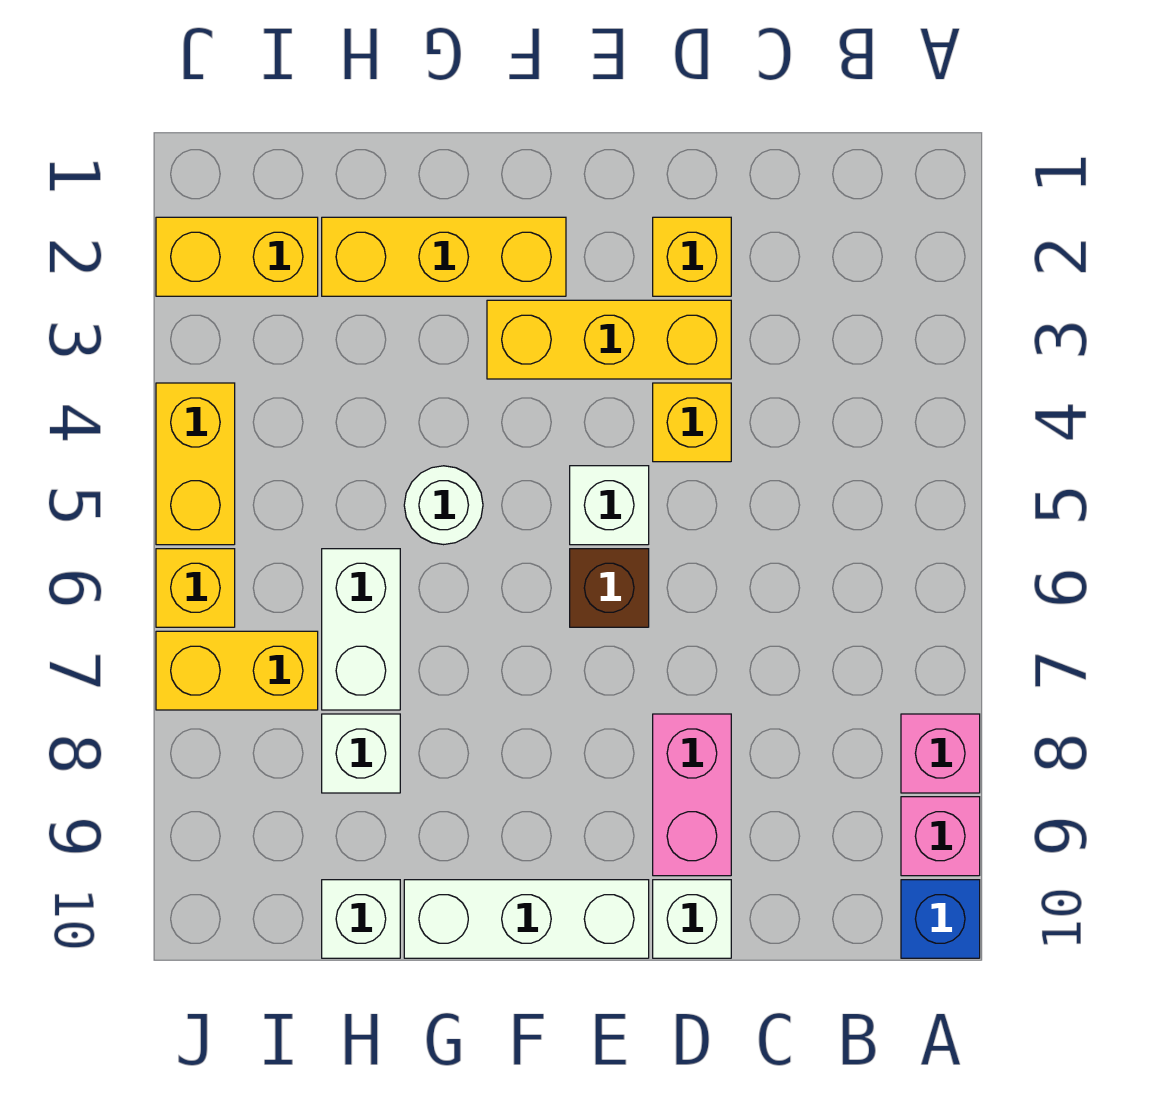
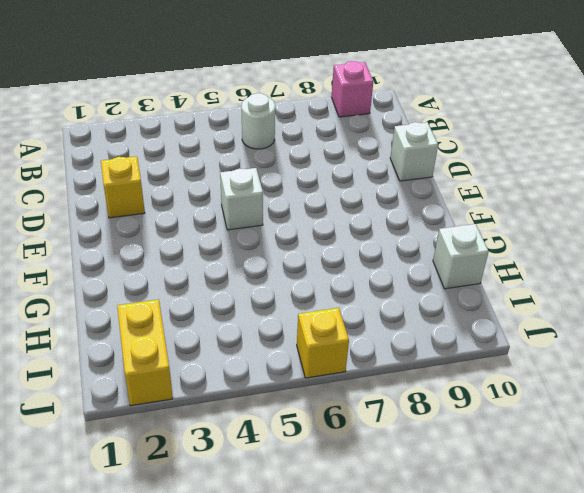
white 1x1 round brick [242,93,275,149] -> white 1x1 round brick moved to [404,466,483,545]
none -> pink 1x1 brick [901,714,980,793]
none -> blue 1x1 brick [901,880,980,958]
none -> yellow 1x3 brick [487,300,731,379]

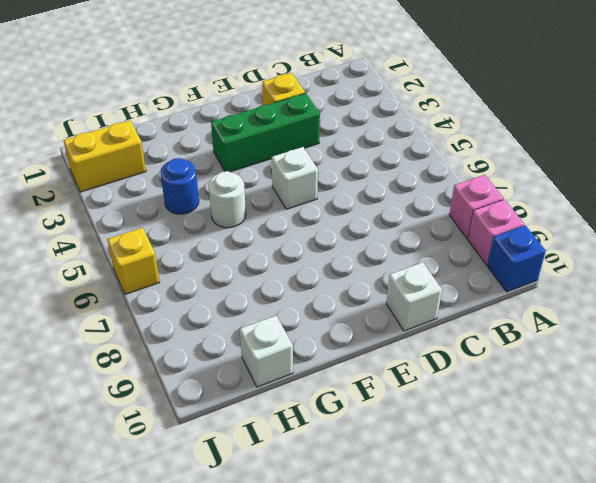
green 1x3 brick [211,93,320,172] -> yellow 1x3 brick [487,300,731,379]
blue 1x1 round brick [161,158,199,214] -> none
none -> yellow 1x1 brick [653,383,731,462]
none -> pink 1x2 brick [653,714,731,876]
none -> brown 1x1 brick [570,549,649,627]

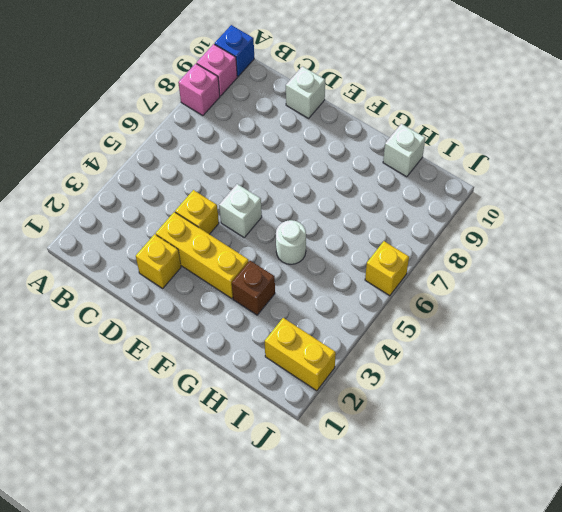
brown 1x1 brick [232,261,275,315] -> brown 1x1 brick moved to [570,549,649,627]
none -> pink 1x2 brick [653,714,731,876]
none -> white 1x3 brick [404,880,649,958]
none -> yellow 1x3 brick [322,217,566,296]

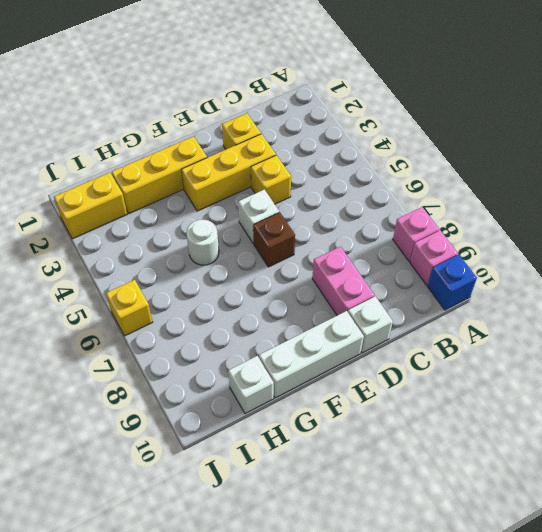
none -> white 1x2 brick [322,549,400,710]
none -> white 1x1 brick [322,714,400,793]
none -> yellow 1x2 brick [156,631,318,710]

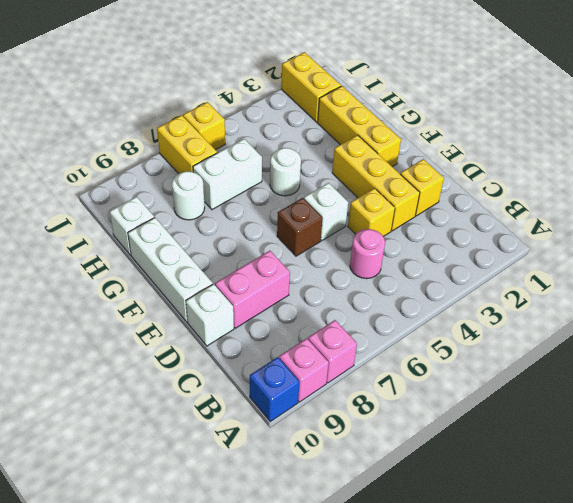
pink 1x1 round brick [350,229,385,279] -> none
white 1x1 round brick [172,171,205,220] -> white 1x1 brick [322,714,400,793]
none -> yellow 1x2 brick [156,383,235,545]

